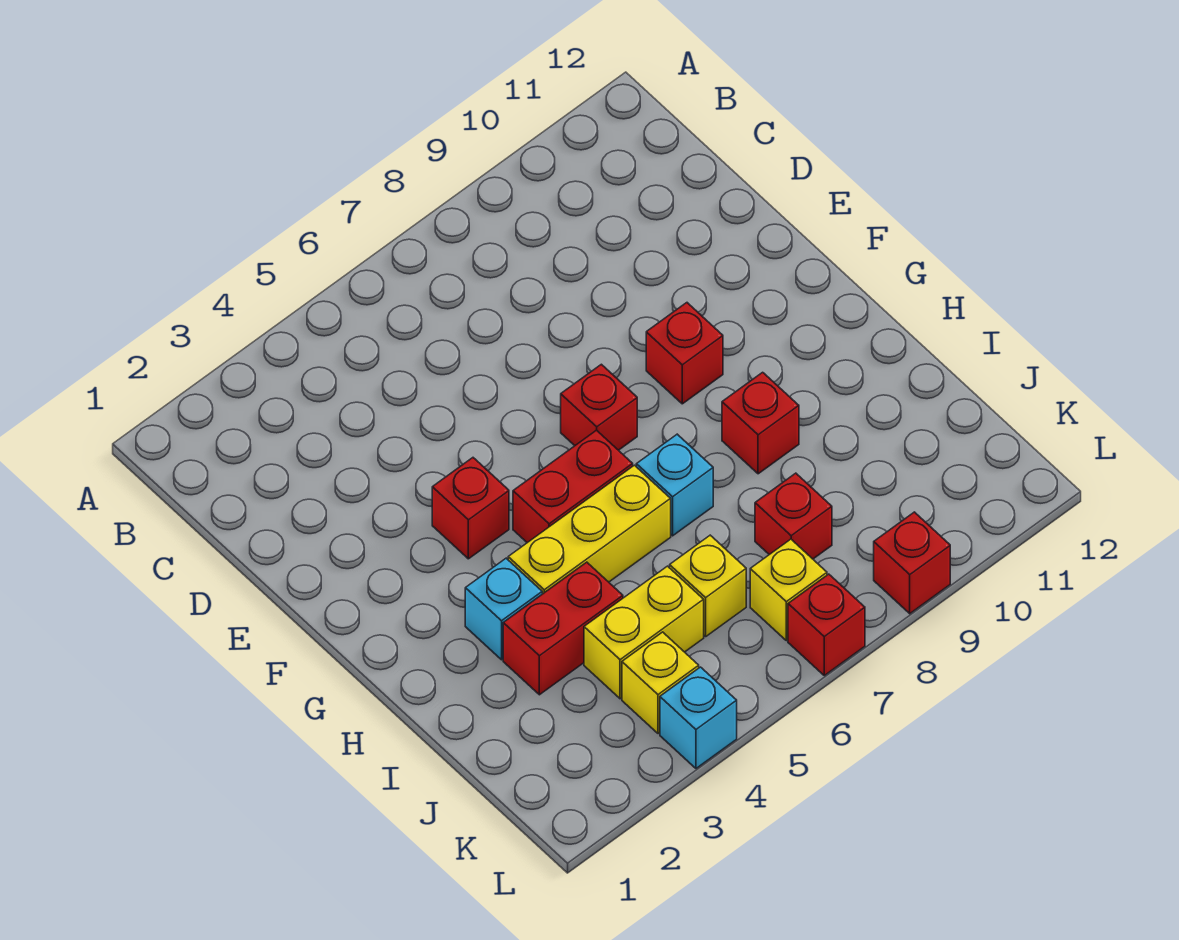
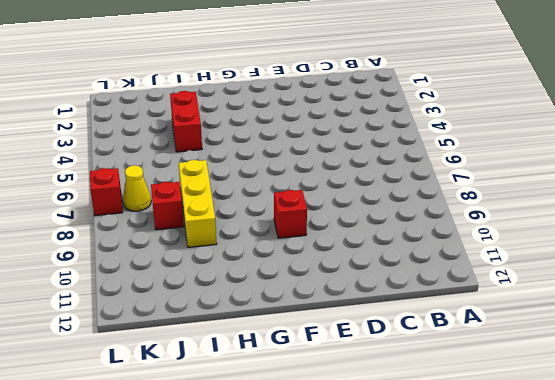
yellow 1x3 brick [179,160,217,247] -> yellow 1x3 brick moved to [508,465,671,594]
yellow 1x1 cone [123,165,151,211] -> yellow 1x1 brick [750,539,827,641]
none -> red 1x1 brick [432,458,509,559]
none -> red 1x1 brick [561,364,637,450]
none -> red 1x2 brick [513,430,633,543]

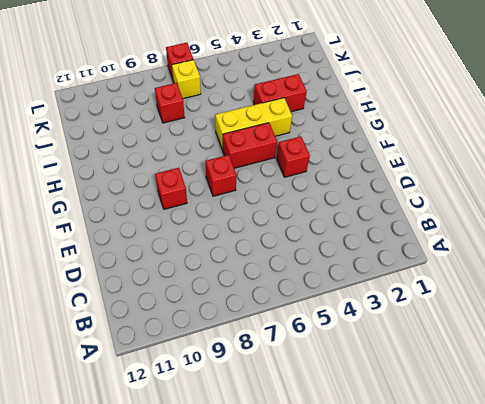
none -> cyan 1x1 brick [465,558,542,660]
none -> cyan 1x1 brick [636,434,713,536]
none -> red 1x1 brick [722,372,799,474]

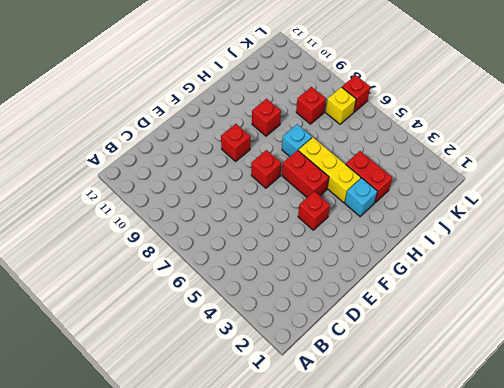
none -> yellow 1x2 brick [584,566,704,699]
none -> yellow 1x1 brick [670,535,746,637]
none -> yellow 1x1 brick [622,632,699,734]

